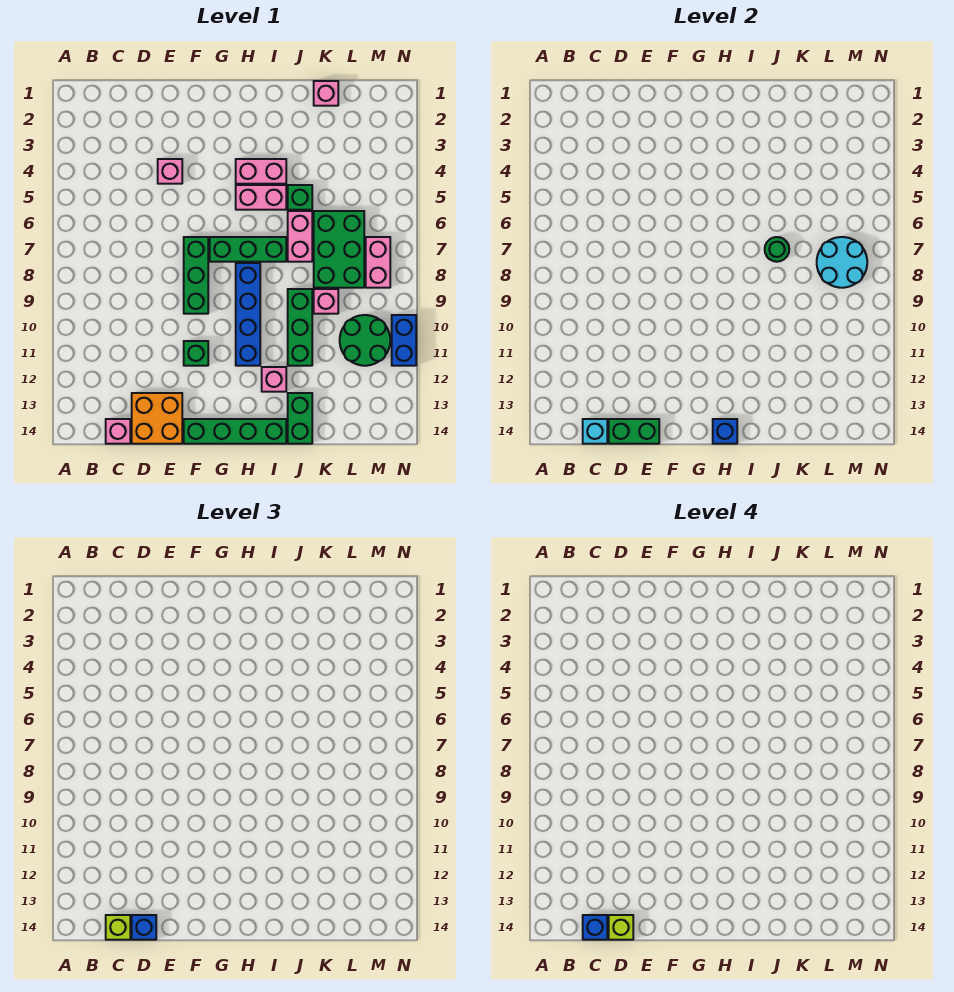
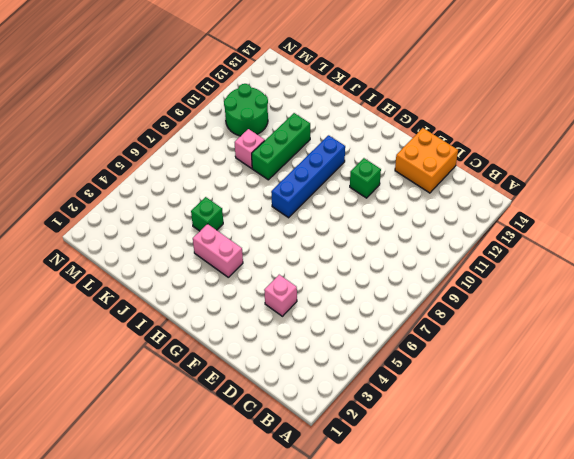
none -> pink 1x1 brick [106,419,130,444]
none -> green 1x3 brick [184,237,208,314]
none -> green 1x4 brick [184,419,286,444]
none -> green 1x3 brick [210,237,286,262]

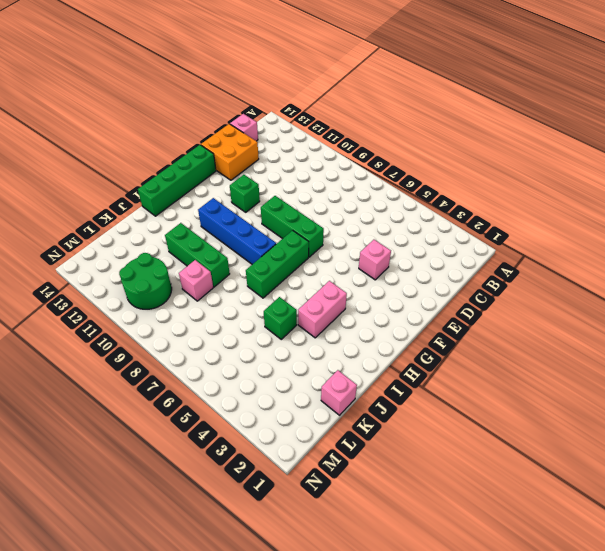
none -> pink 1x2 brick [236,185,286,210]
none -> pink 1x1 brick [262,367,286,392]
none -> pink 1x2 brick [288,211,312,262]
none -> green 1x2 brick [288,393,312,444]

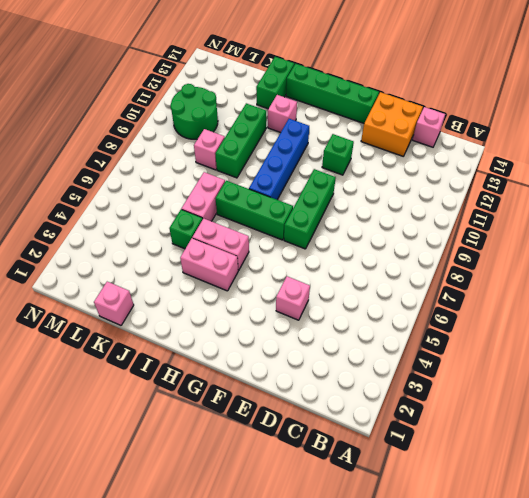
none -> green 2x3 brick [314,211,364,288]
none -> pink 1x2 brick [366,237,390,288]
none -> blue 1x2 brick [392,315,416,366]
none -> cyan 1x1 brick [583,419,607,444]

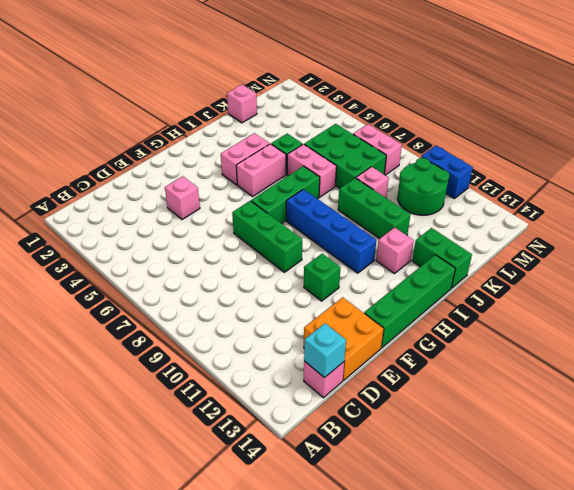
none -> green 1x2 brick [609,419,659,444]
none -> blue 1x1 brick [713,419,737,444]
none -> green 1x1 round brick [765,237,789,262]
none -> cyan 2x2 round brick [817,237,867,288]

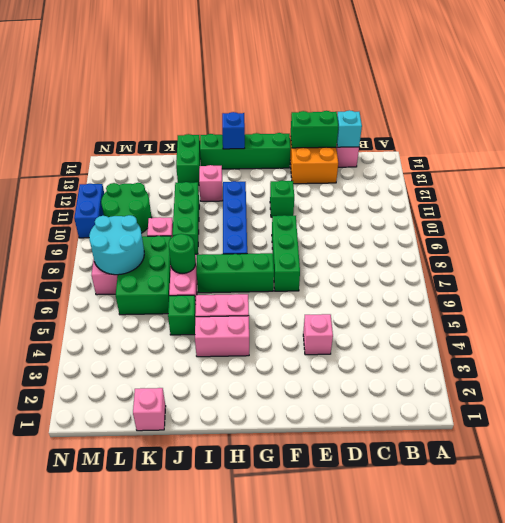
none -> lime 1x1 brick [106,915,130,940]
none -> blue 1x1 brick [132,915,156,940]
none -> blue 1x1 brick [583,915,607,940]
none -> lime 1x1 brick [609,915,633,940]

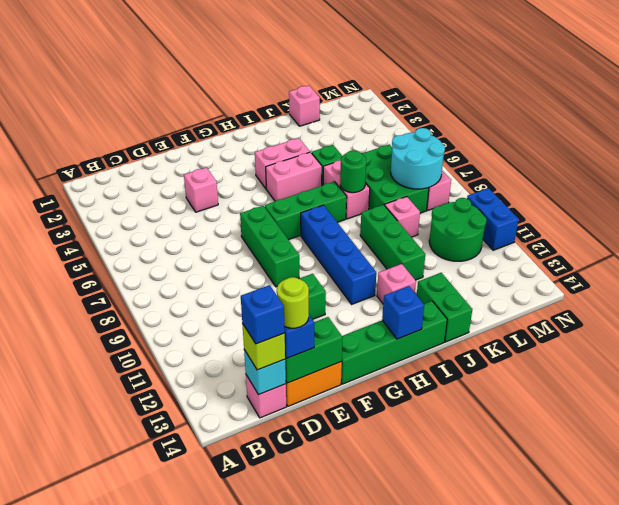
lime 1x1 round brick [277,277,309,328] -> lime 1x1 brick [609,915,633,940]

